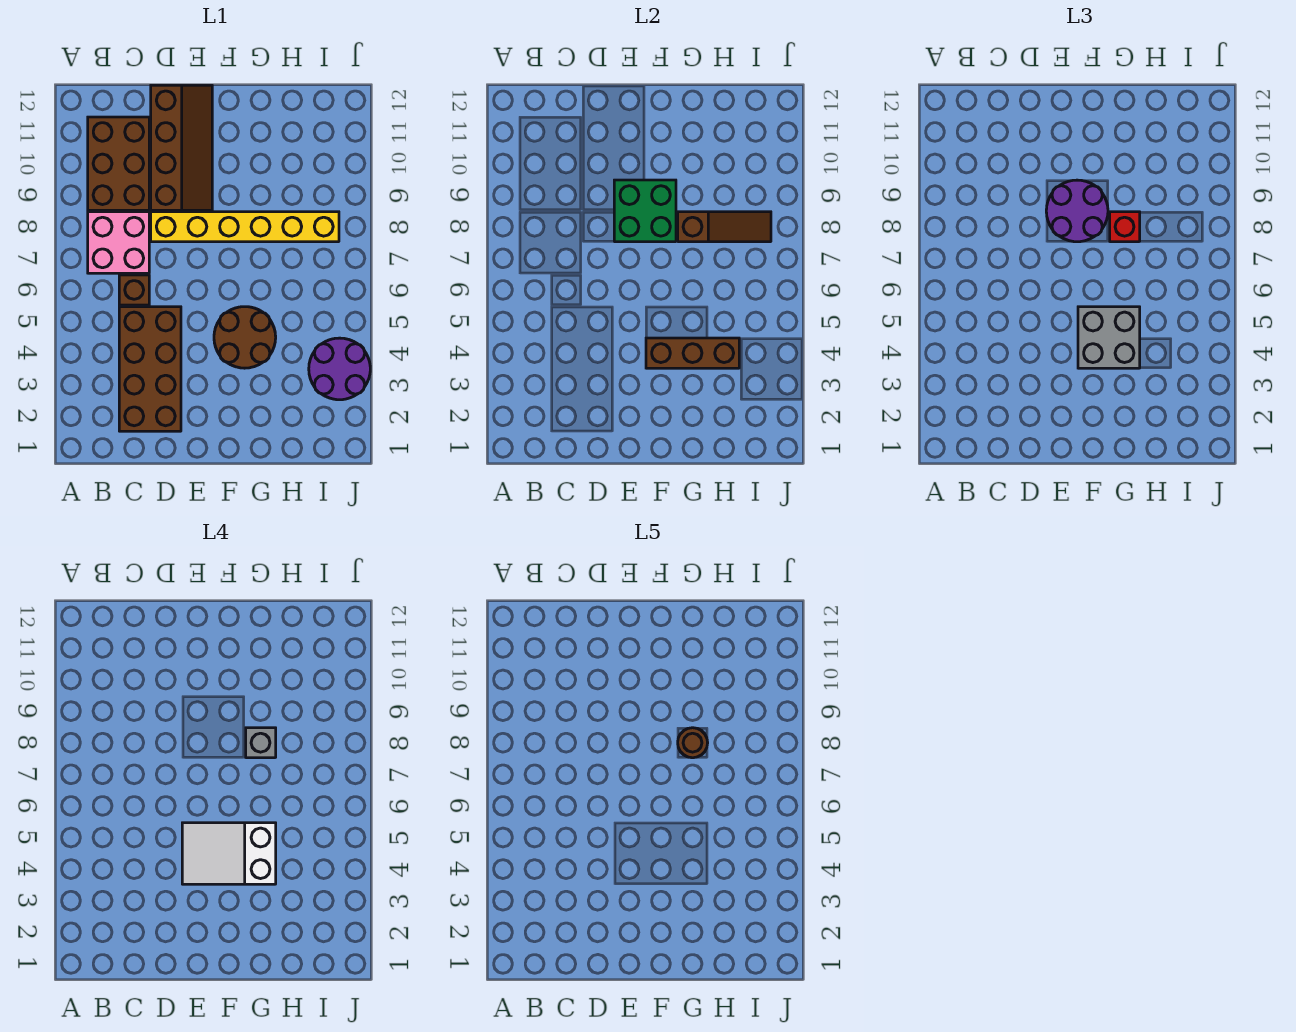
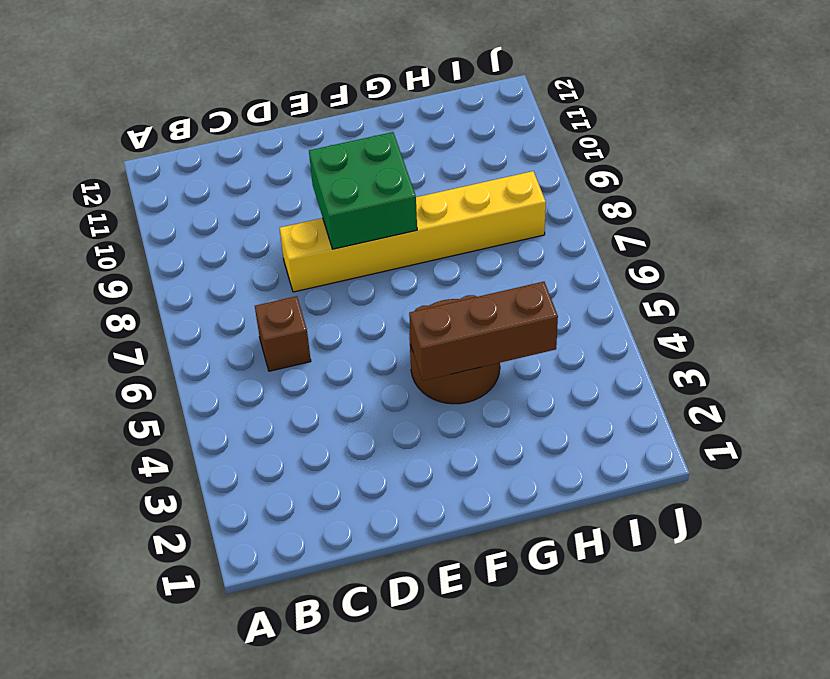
none -> pink 2x2 brick [88,212,149,273]
none -> brown 2x3 brick [88,117,149,210]
none -> brown 2x4 brick [119,307,181,431]

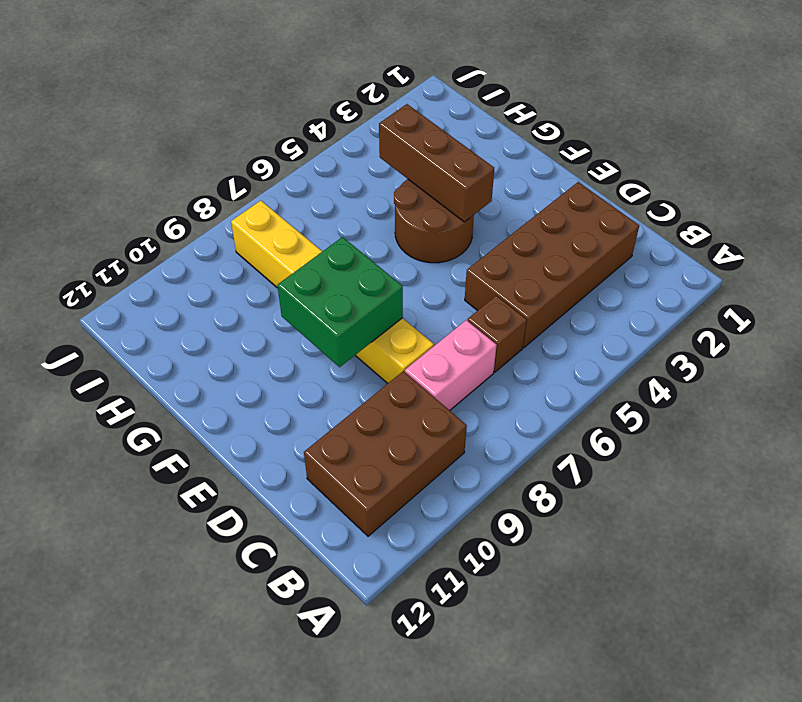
pink 1x2 brick [405,320,497,410] -> pink 2x2 brick [88,212,149,273]
none -> brown 2x4 slope [151,85,212,210]
none -> purple 2x2 round brick [309,338,370,400]
none -> brown 1x3 slope [678,212,771,242]

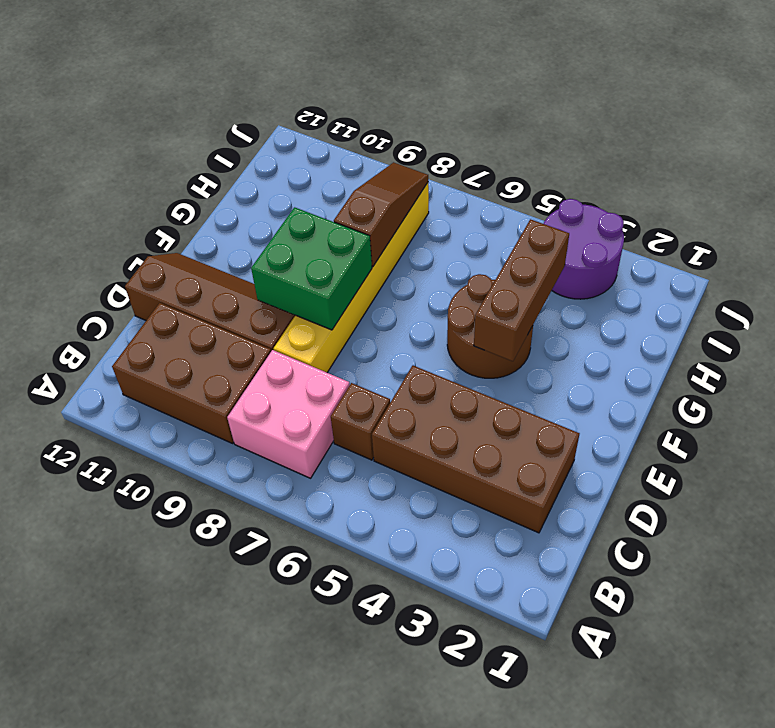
none -> purple 2x2 round brick [1046,180,1108,242]
none -> grey 2x2 brick [1078,307,1140,368]
none -> red 1x1 brick [1110,212,1140,242]

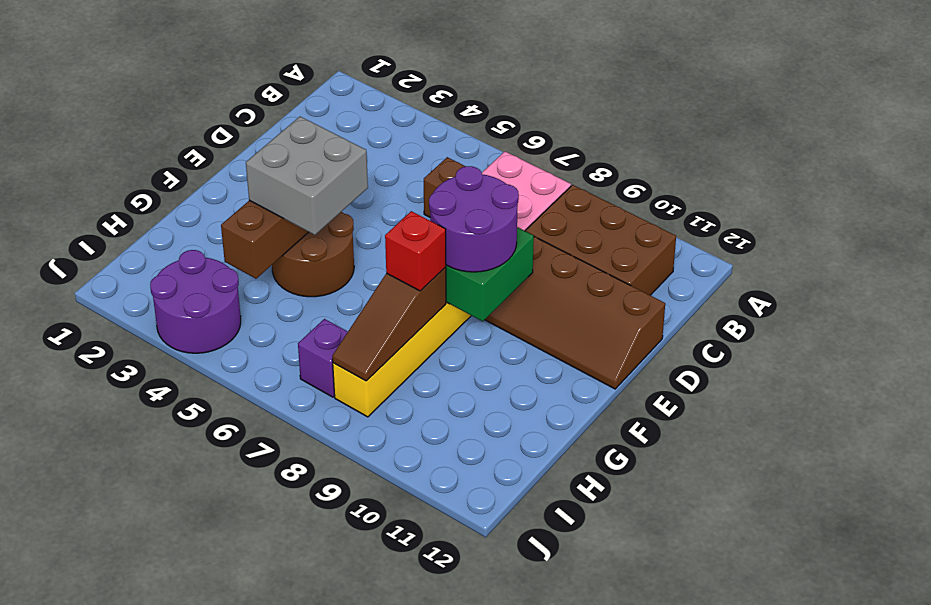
purple 1x1 brick [298,319,348,397] -> none
none -> brown 2x4 brick [119,307,181,431]
none -> white 2x3 slope [182,823,276,884]
none -> grey 1x1 brick [246,728,276,758]

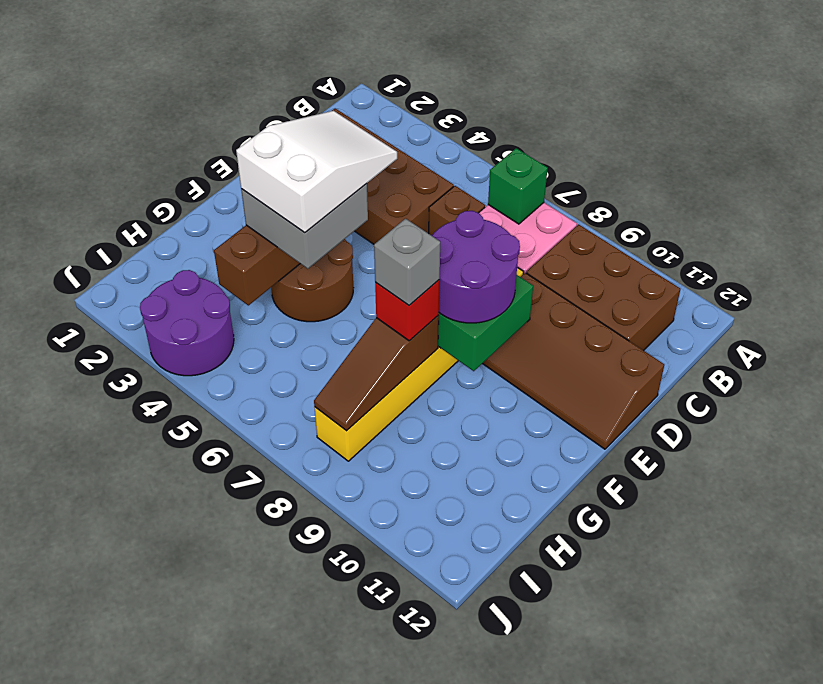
green 1x1 brick [488,148,548,224] -> none
none -> brown 1x1 round brick [678,728,708,758]

